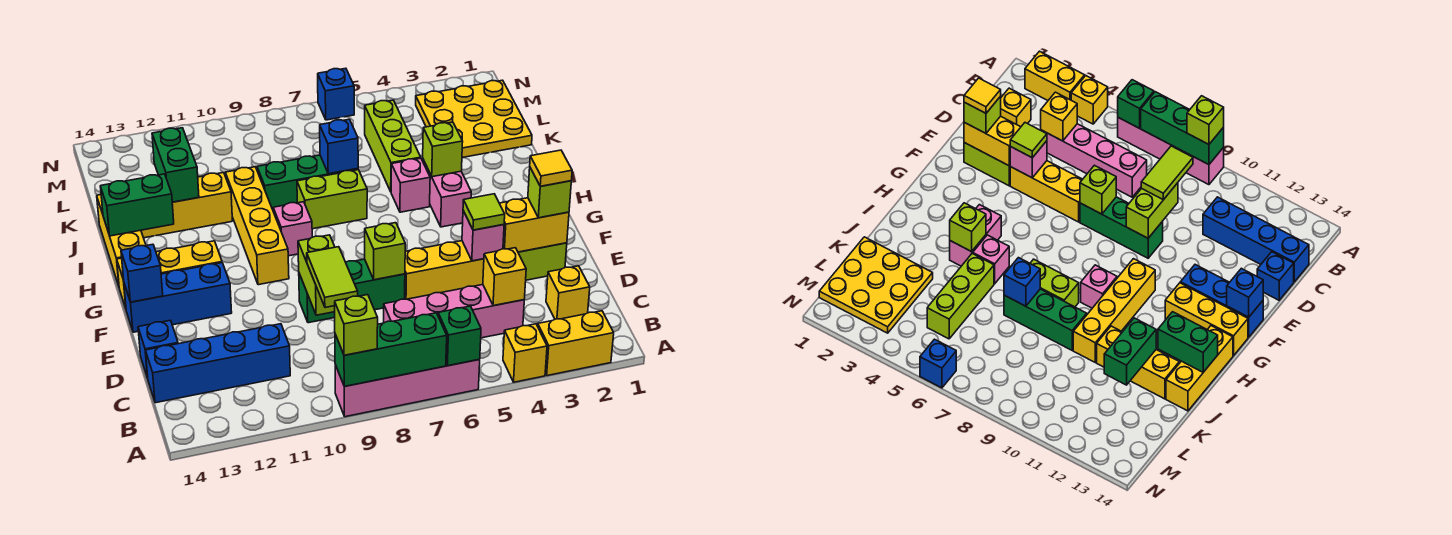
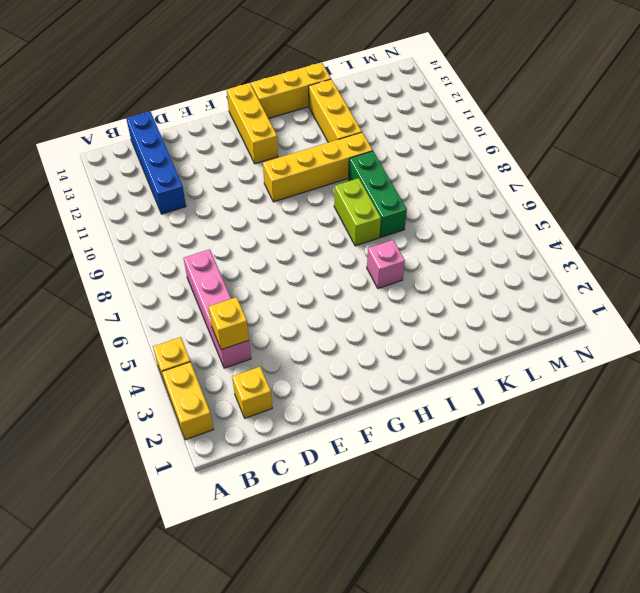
none -> pink 1x4 brick [335,360,480,417]
none -> blue 1x1 brick [138,320,178,378]
none -> lime 1x2 brick [518,243,567,280]
none -> yellow 1x3 brick [405,241,484,299]

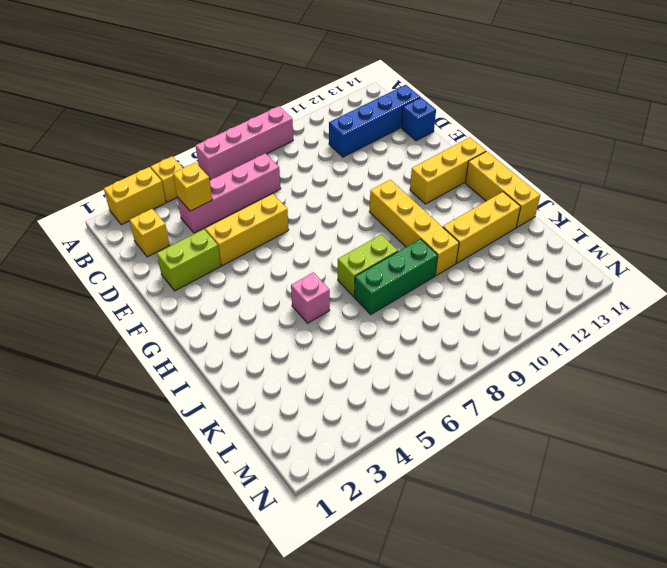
none -> green 1x3 brick [299,259,405,323]
none -> blue 1x3 brick [124,263,232,332]
none -> pink 1x2 brick [423,160,471,227]
none -> pink 1x1 brick [273,202,312,256]

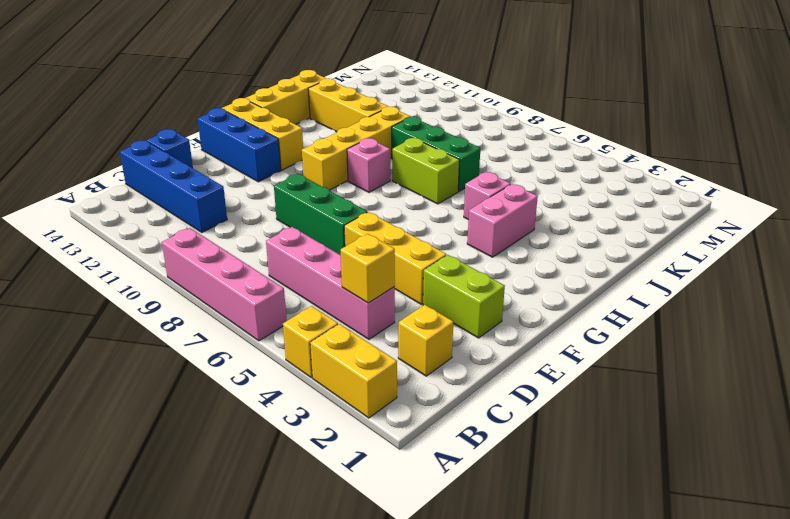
none -> lime 1x3 brick [365,100,421,191]
none -> yellow 3x3 plate [416,80,532,158]
none -> blue 1x1 brick [318,68,354,120]
none -> green 1x1 brick [438,306,481,366]

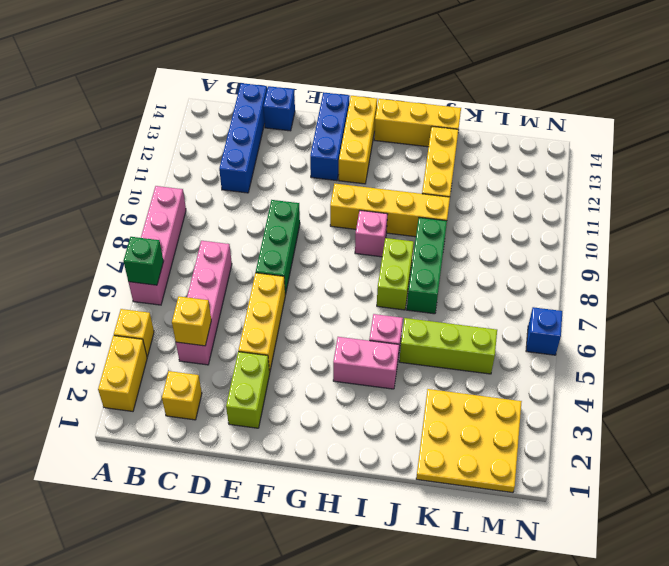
none -> green 1x3 brick [335,313,447,386]
none -> lime 1x2 brick [298,235,335,315]
none -> yellow 1x2 brick [499,198,569,252]
none -> pink 1x1 brick [462,211,504,261]

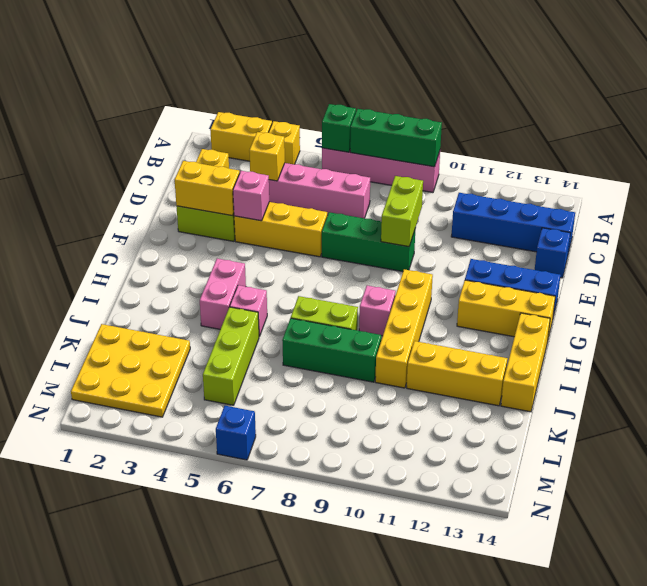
none -> lime 1x1 brick [365,223,405,280]
none -> blue 1x1 brick [121,244,163,302]
none -> lime 1x1 brick [423,122,463,177]
none -> green 1x2 brick [100,174,174,236]

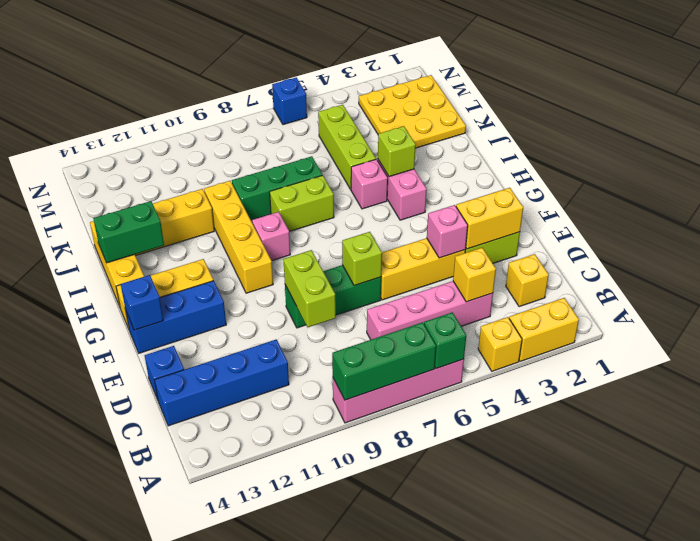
none -> blue 1x1 brick [320,119,358,174]
none -> green 1x2 brick [152,128,199,202]
none -> lime 1x1 brick [335,295,378,355]
none -> lime 1x2 tile [307,247,358,308]

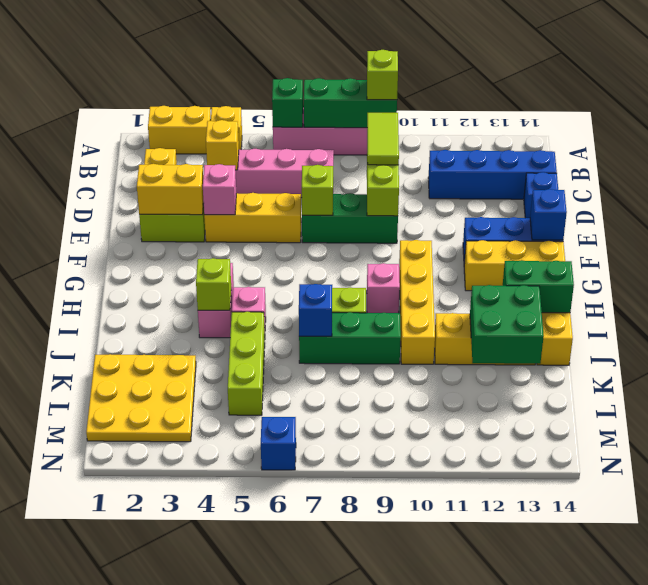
green 2x2 brick [470,285,544,364] -> green 1x2 brick [152,128,199,202]
none -> lime 1x1 brick [528,168,571,218]
none -> lime 1x1 tile [463,194,505,230]
none -> yellow 1x1 tile [530,150,572,186]

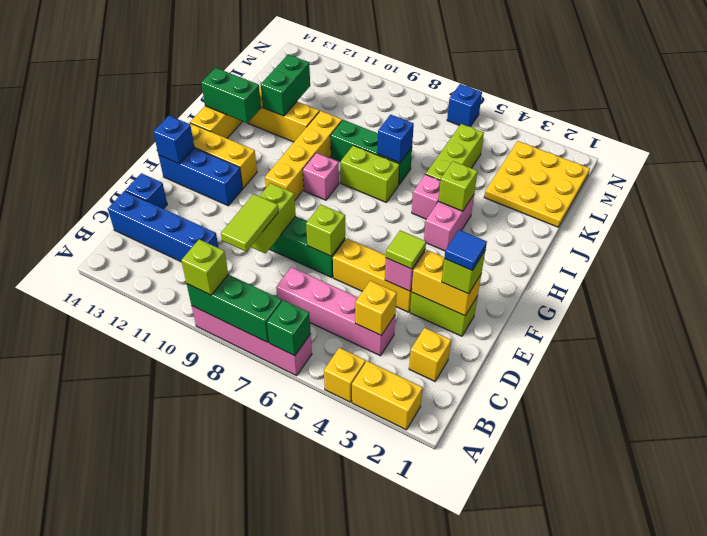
blue 1x1 tile [444,230,487,271] -> yellow 1x1 tile [530,150,572,186]

